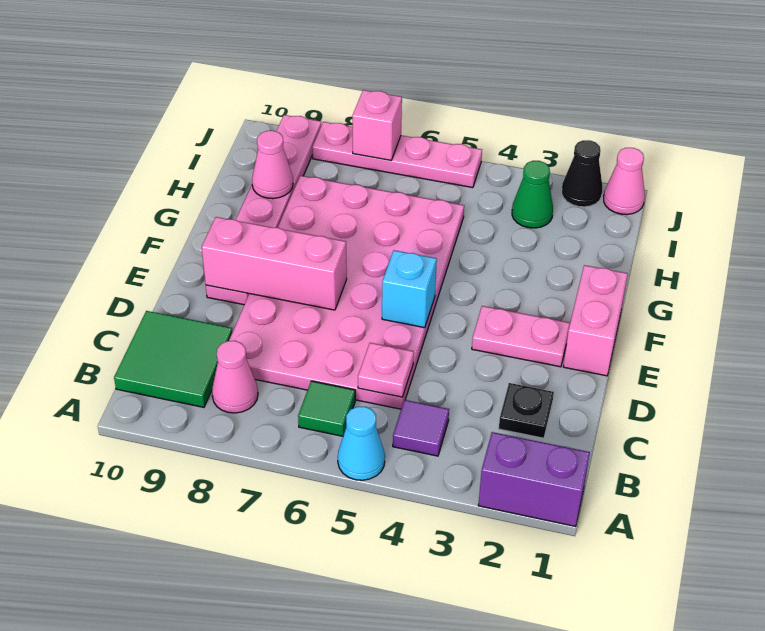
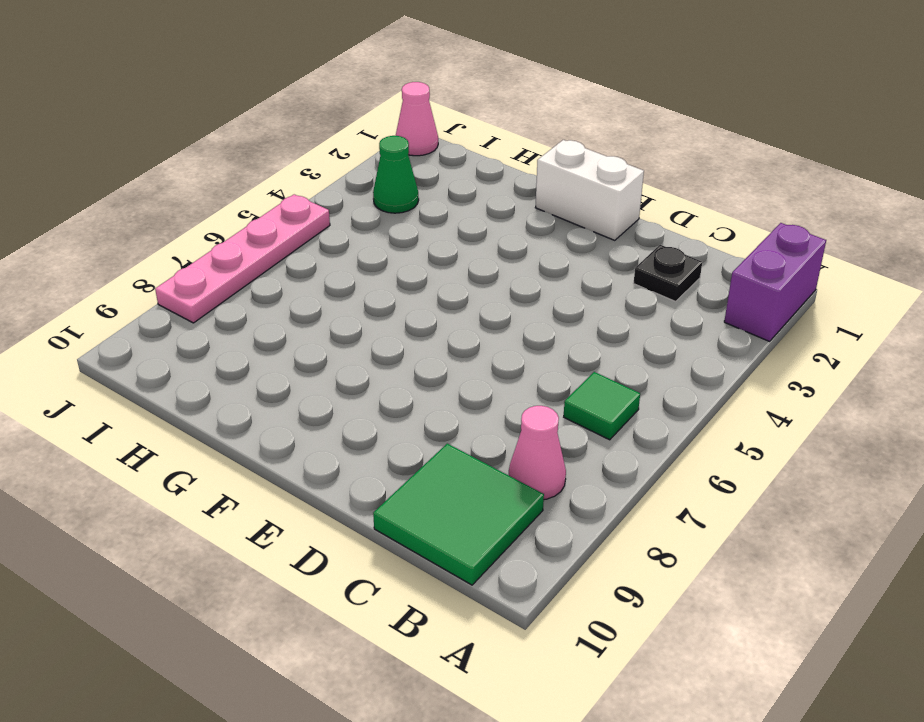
white 1x2 brick [535,140,644,240] -> pink 1x2 brick [563,265,628,376]
none -> cyan 1x1 cone [338,407,385,480]
none -> purple 1x1 tile [393,400,449,456]
none -> pink 4x6 plate [229,176,464,409]

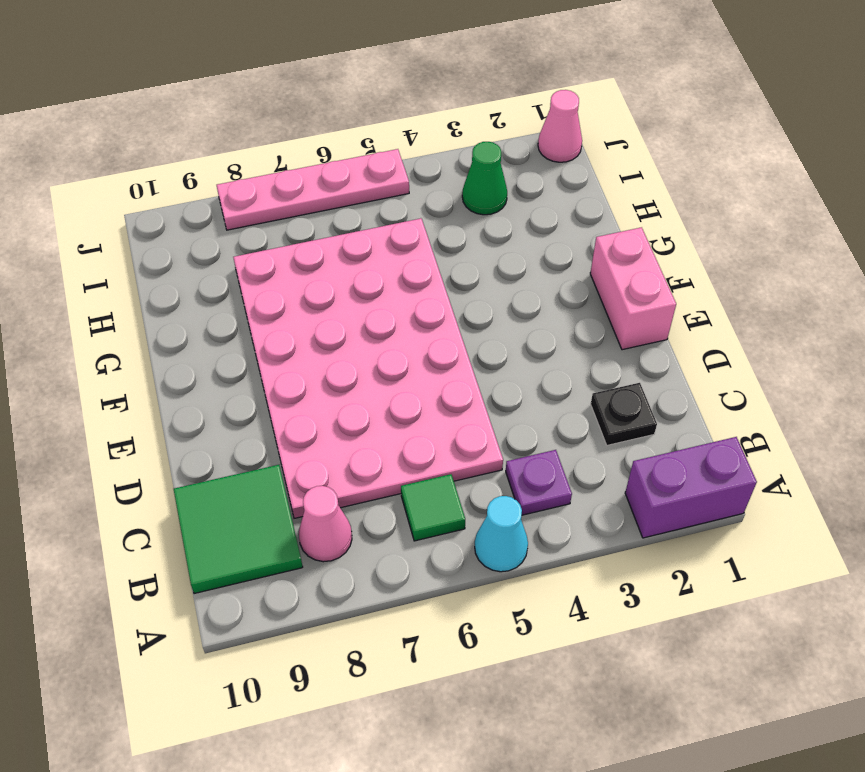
purple 1x1 plate [506,450,572,515] -> purple 1x1 tile [393,400,449,456]
none -> pink 1x2 plate [472,306,570,367]
none -> pink 1x6 plate [206,115,321,305]
none -> black 1x1 cone [562,140,602,207]

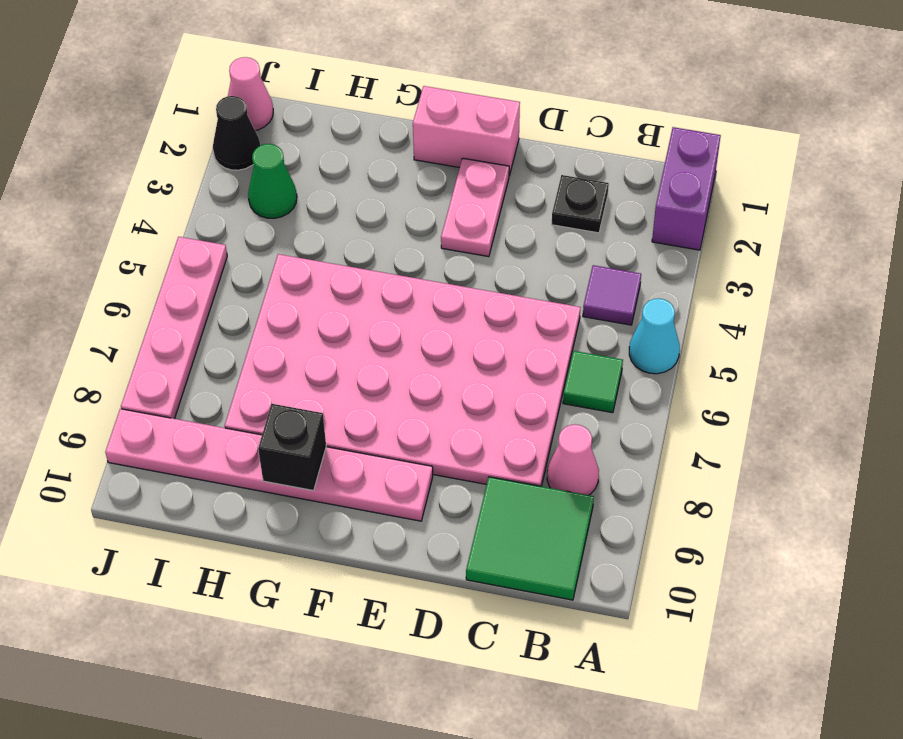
black 1x1 brick [258,404,326,491] -> none
none -> pink 1x1 plate [358,343,414,397]
none -> cyan 1x1 brick [382,250,437,328]
none -> pink 1x3 brick [202,217,347,310]

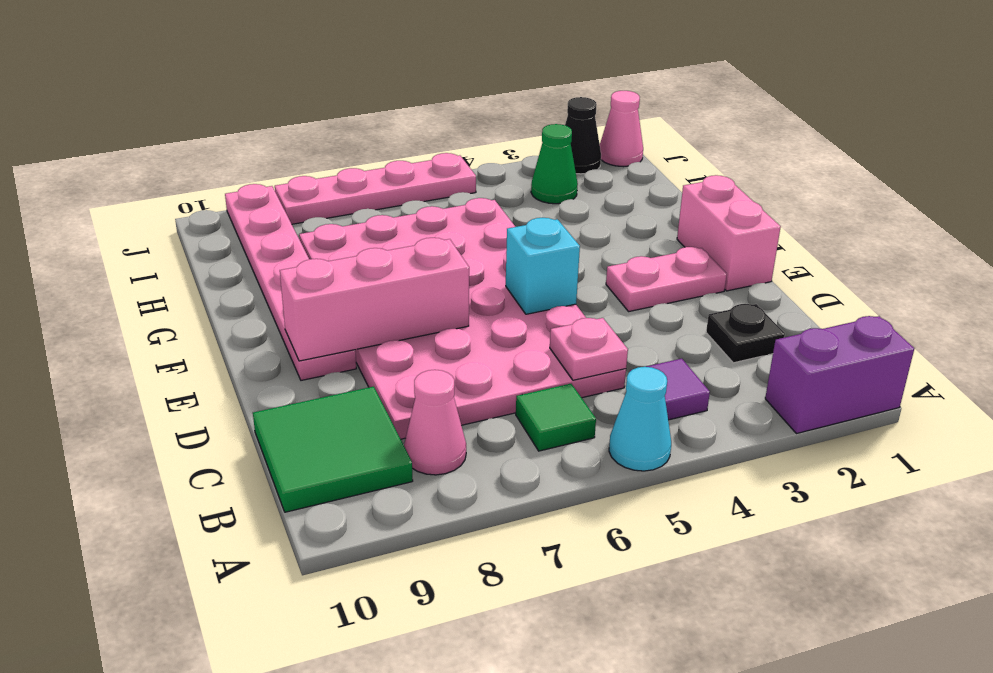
none -> pink 1x1 cone [252,131,293,199]
none -> pink 1x1 brick [352,90,402,160]

